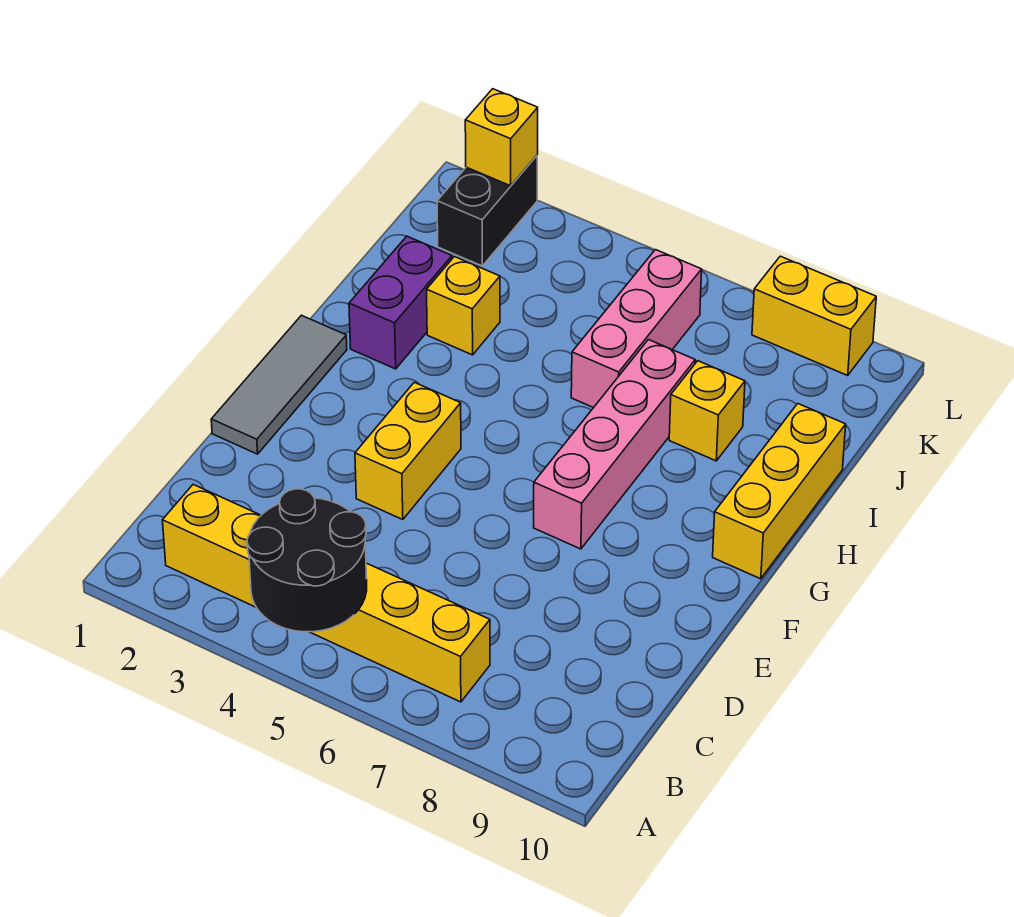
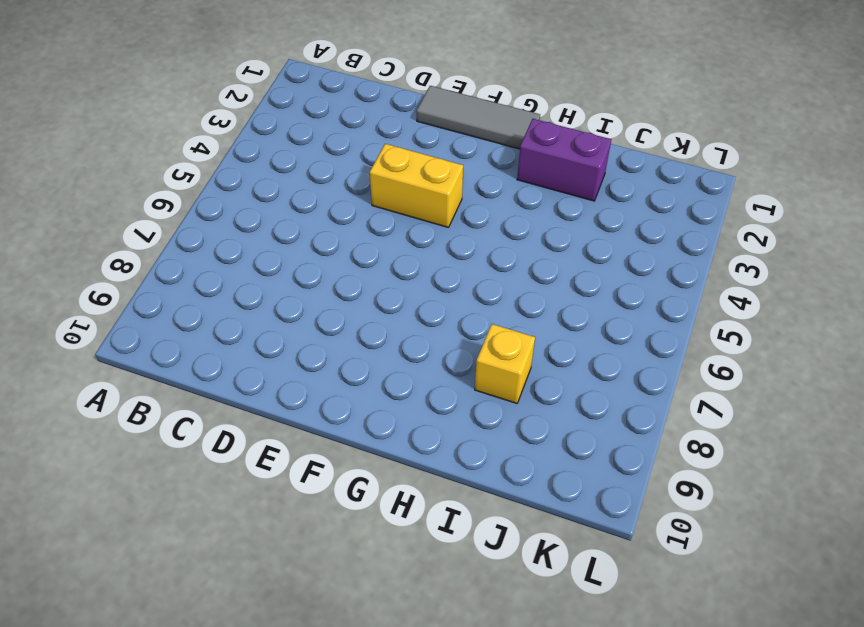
none -> yellow 1x6 brick [162,485,490,702]
none -> pink 1x4 brick [534,340,695,549]
none -> yellow 1x3 brick [713,404,846,579]

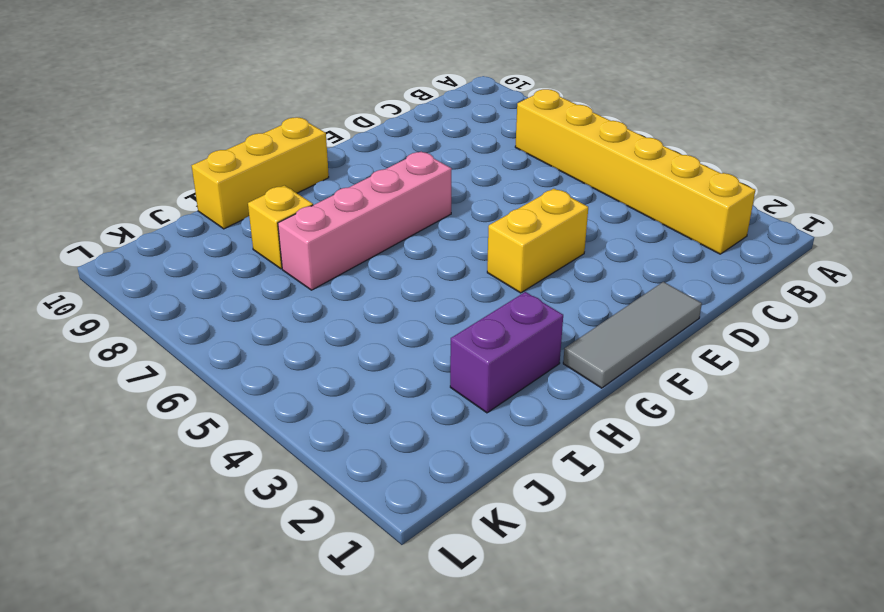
none -> yellow 1x1 brick [427,257,500,355]
none -> pink 1x3 brick [571,250,702,408]
none -> black 1x2 brick [437,156,537,266]

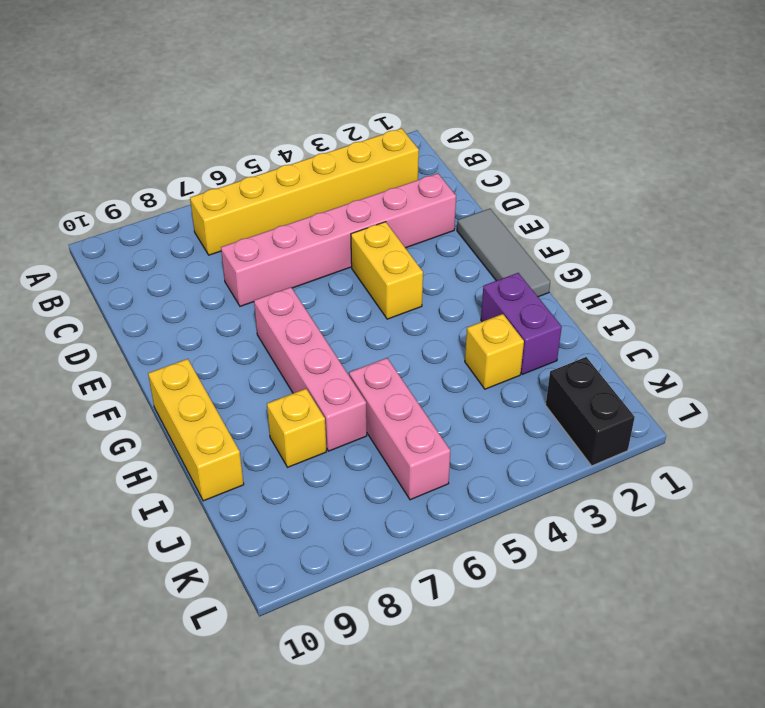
pink 1x6 brick [221,173,456,306] -> none
none -> yellow 1x2 brick [752,256,876,375]
none -> black 2x2 round brick [247,489,367,632]
none -> yellow 1x1 brick [465,89,538,186]

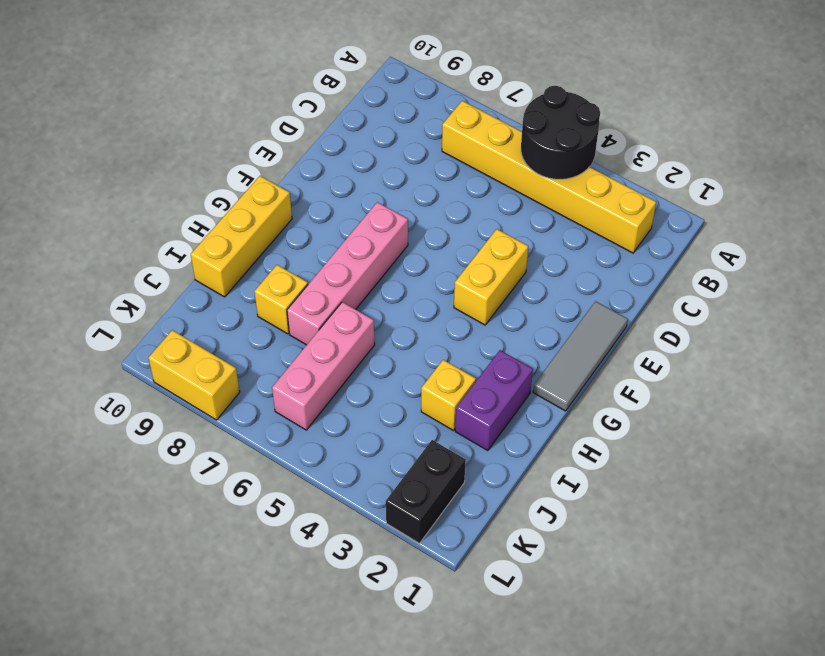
none -> yellow 1x1 brick [465,89,538,186]

